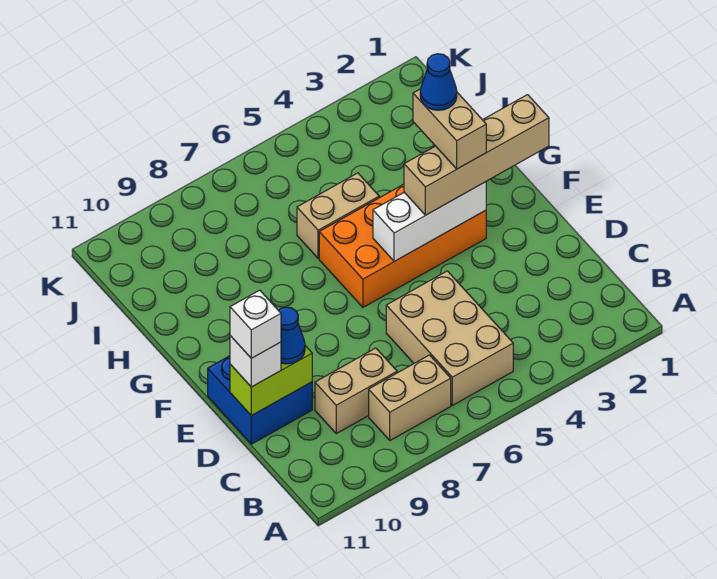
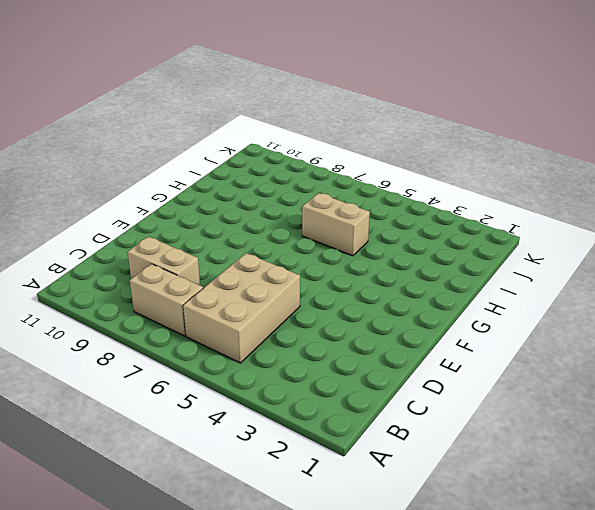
none -> blue 2x2 brick [208,356,312,444]
none -> orange 2x4 brick [319,184,486,307]
none -> lime 1x2 brick [230,346,312,416]

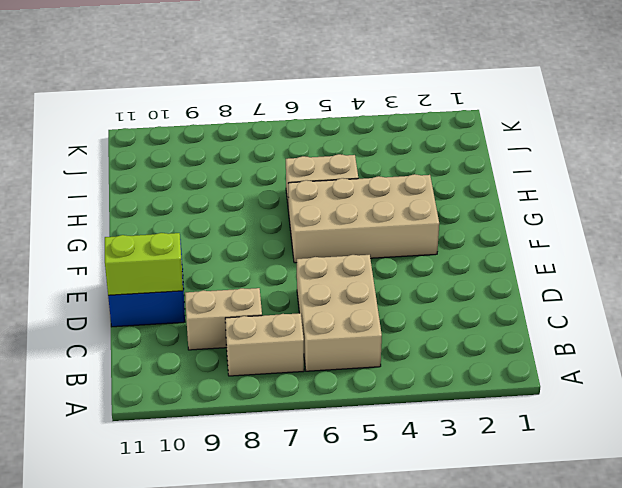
tan 2x4 brick [288,174,439,263] -> orange 2x4 brick [319,184,486,307]
none -> white 1x3 brick [373,182,486,261]
none -> blue 1x1 cone [278,307,305,364]
none -> white 1x1 brick [230,336,281,387]

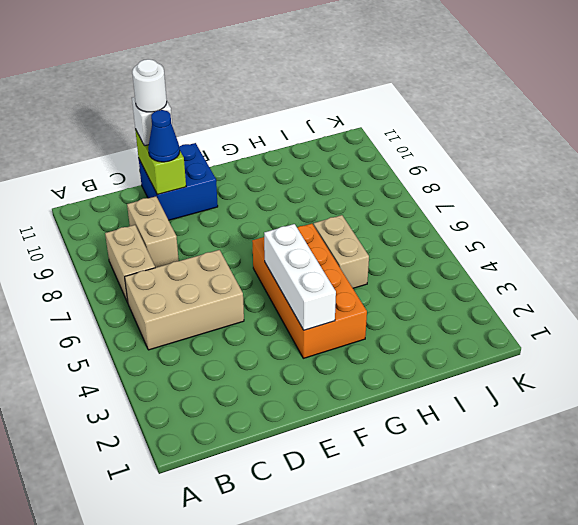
white 1x1 round brick [132,59,167,112] -> white 1x1 brick [230,290,281,358]
none -> tan 1x4 brick [404,95,549,215]
none -> tan 1x2 brick [413,89,486,169]
none -> blue 1x1 cone [420,54,457,110]

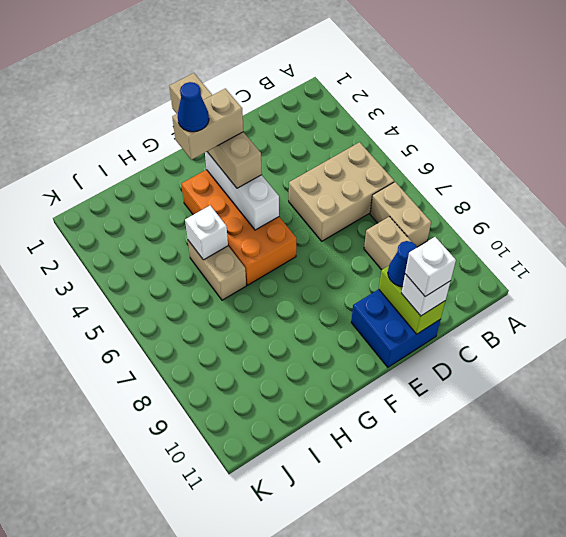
white 1x1 brick [185,206,228,260] -> none

